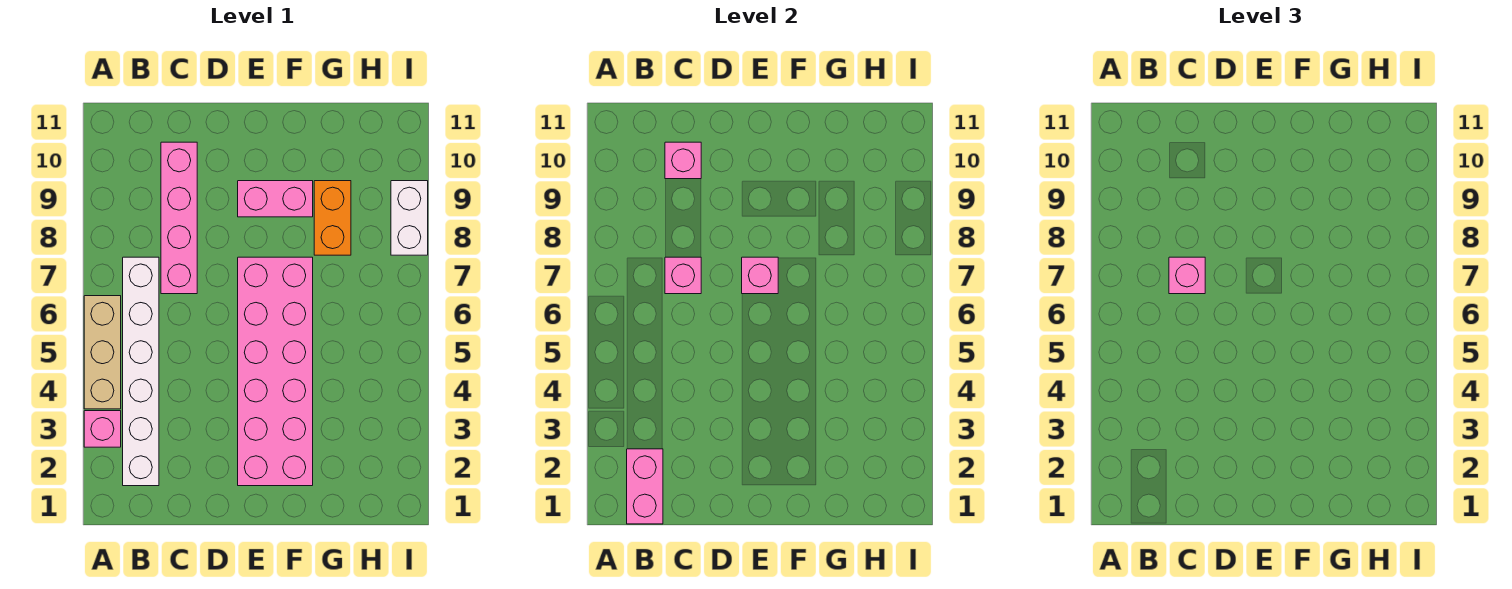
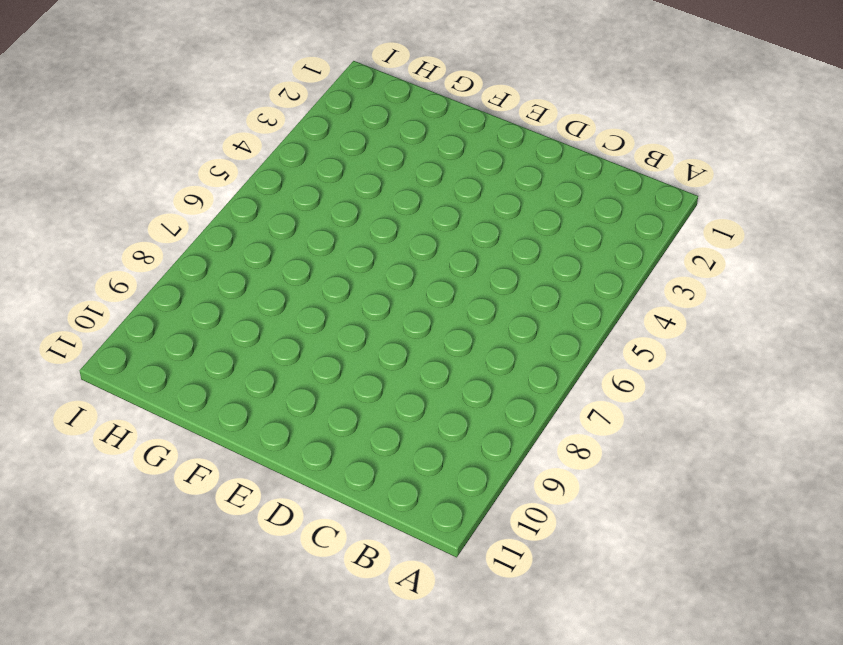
none -> pink 1x1 brick [84,411,121,447]
none -> tan 1x3 brick [84,296,121,409]
none -> white 1x6 brick [123,257,159,486]

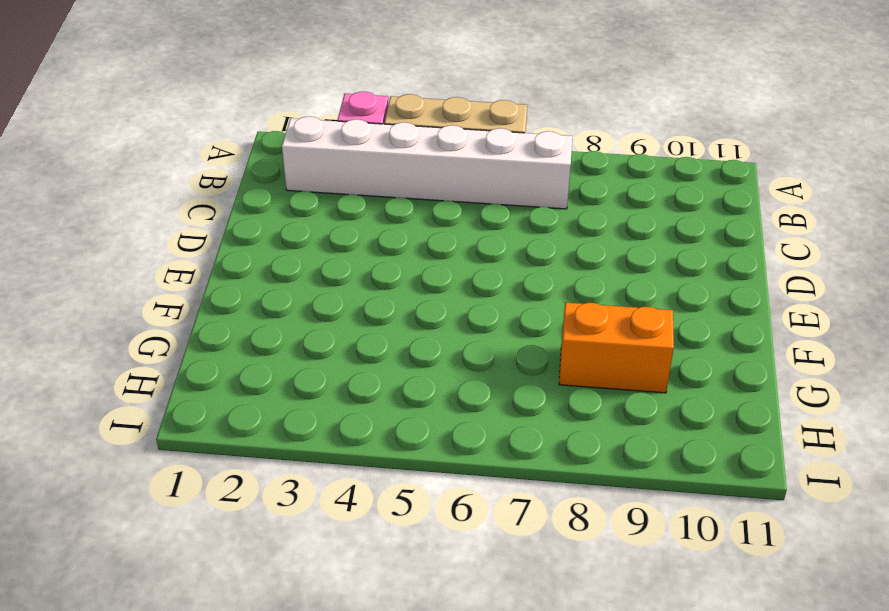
none -> pink 1x4 brick [161,142,197,294]
none -> pink 2x6 brick [238,257,313,486]
none -> pink 1x2 brick [238,181,313,217]

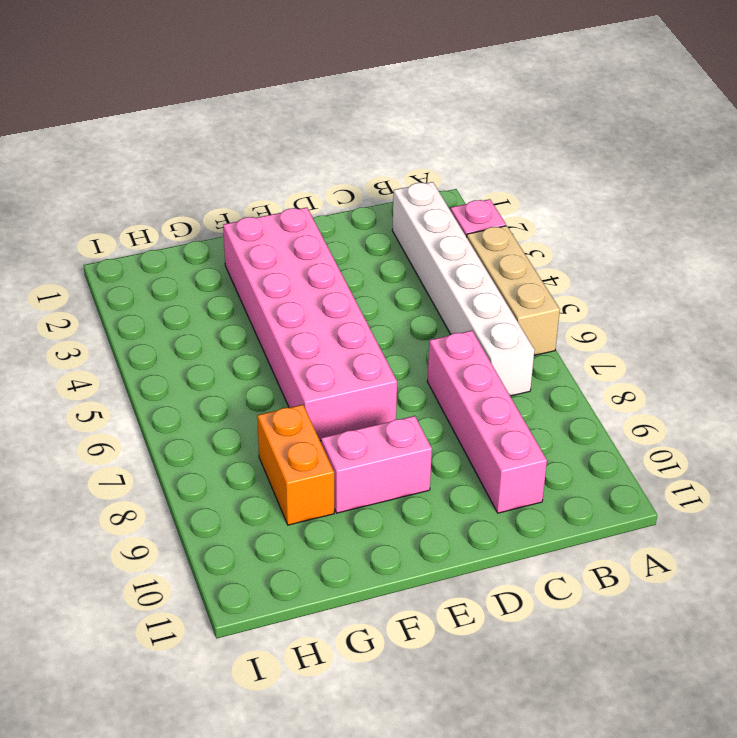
none -> white 1x2 brick [391,181,428,255]
none -> pink 1x2 brick [627,449,663,524]
none -> pink 1x1 brick [665,257,701,294]

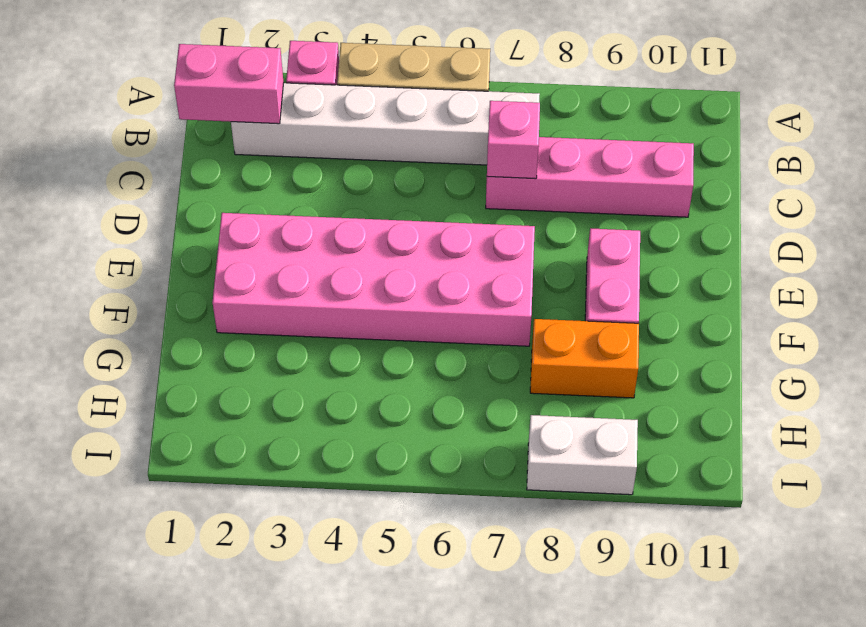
none -> pink 1x1 brick [665,142,701,179]
none -> pink 1x1 brick [742,257,778,294]
none -> pink 1x1 brick [1169,257,1205,294]

